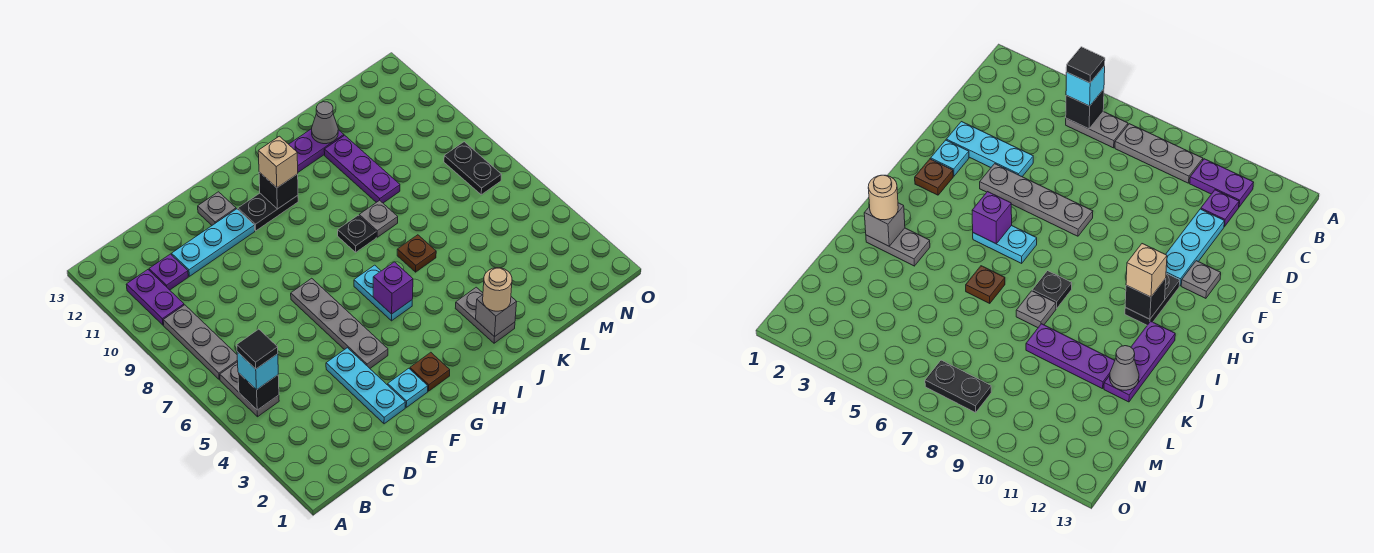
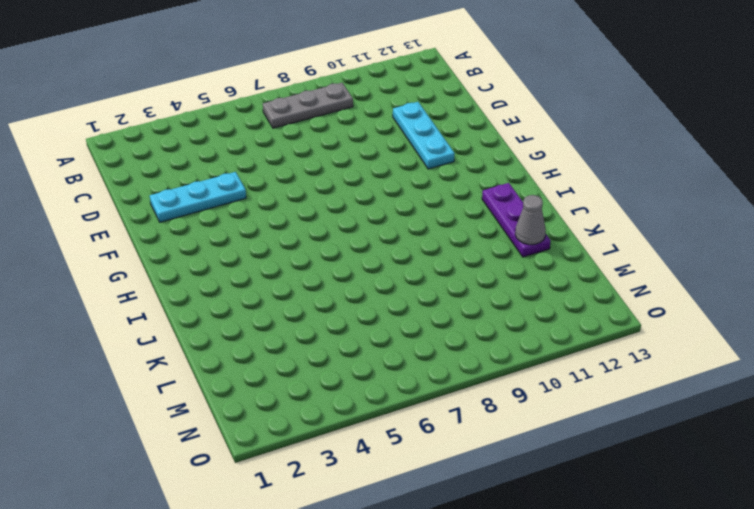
none -> grey 1x2 plate [220,362,279,417]
none -> purple 1x2 plate [126,270,184,325]
none -> purple 1x1 plate [149,254,188,290]

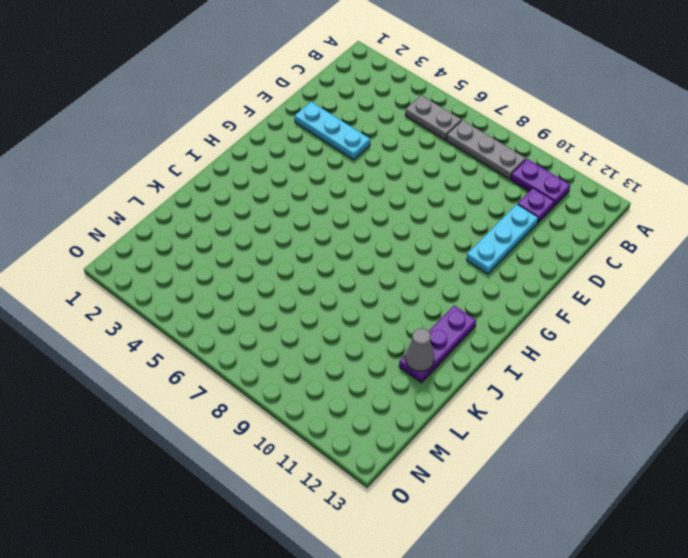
none -> cyan 1x1 plate [388,368,428,407]
none -> grey 1x4 plate [291,278,388,368]
none -> grey 1x1 plate [198,192,236,225]

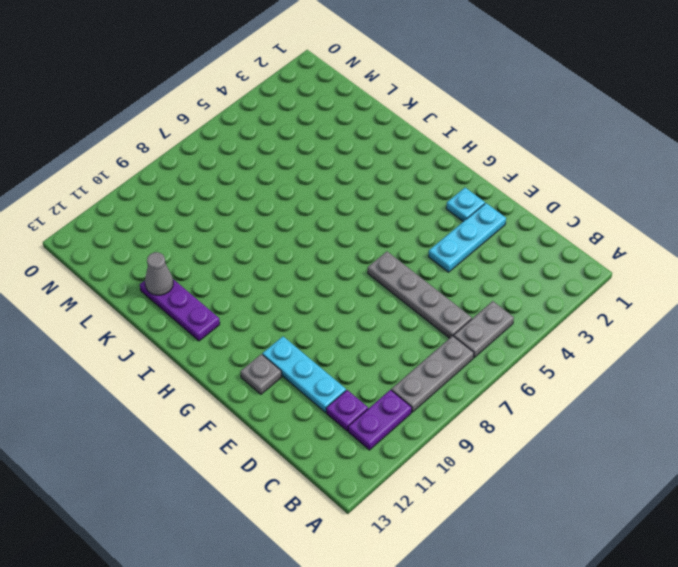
grey 1x4 plate [368,252,472,338] -> grey 1x4 plate turned to [291,278,388,368]
none -> brown 1x1 plate [410,352,450,391]
none -> black 1x2 plate [238,193,298,231]
none -> cyan 1x2 plate [354,265,412,321]

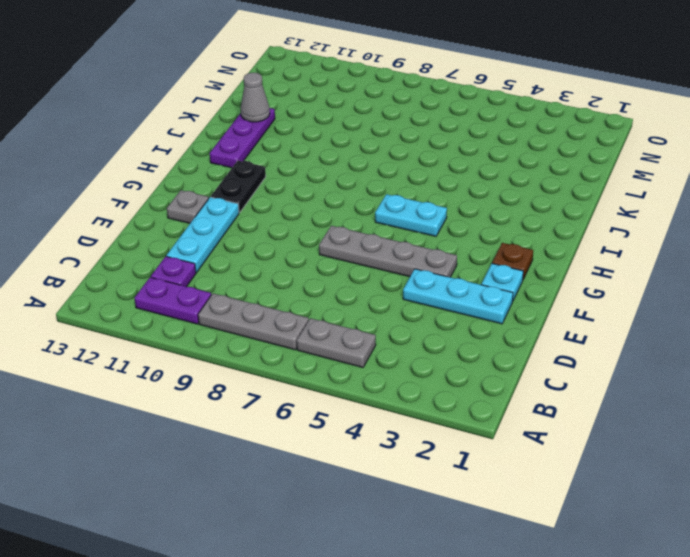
none -> black 1x1 plate [338,215,376,252]
none -> grey 1x2 plate [455,287,515,343]
none -> brown 1x1 plate [397,235,436,272]

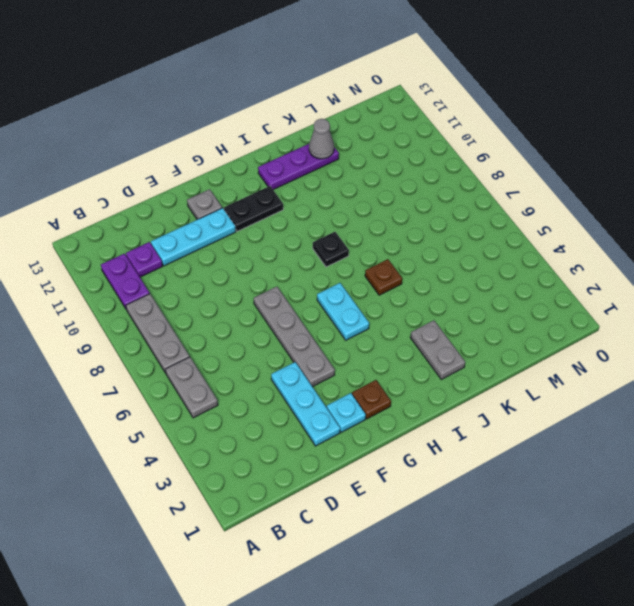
none -> grey 1x1 plate [359,200,398,237]
none -> purple 1x3 plate [324,135,400,203]
none -> black 1x2 plate [444,142,502,195]

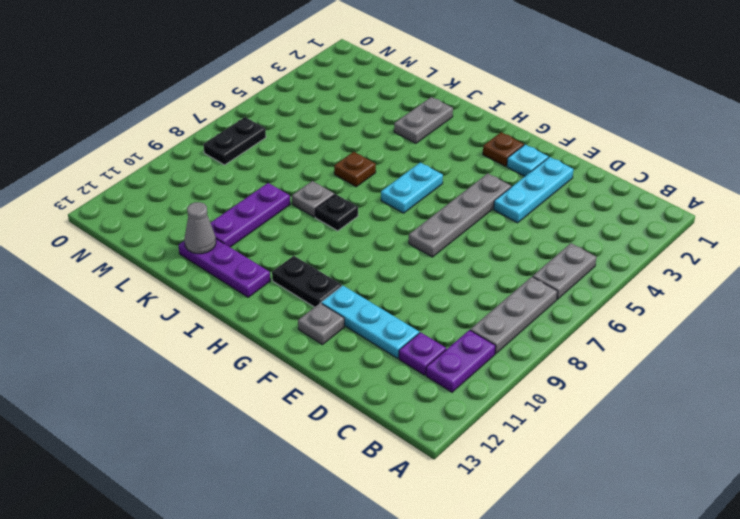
none -> black 1x1 brick [238,373,279,410]
none -> purple 1x1 brick [373,262,413,314]
none -> black 1x1 brick [259,172,298,209]

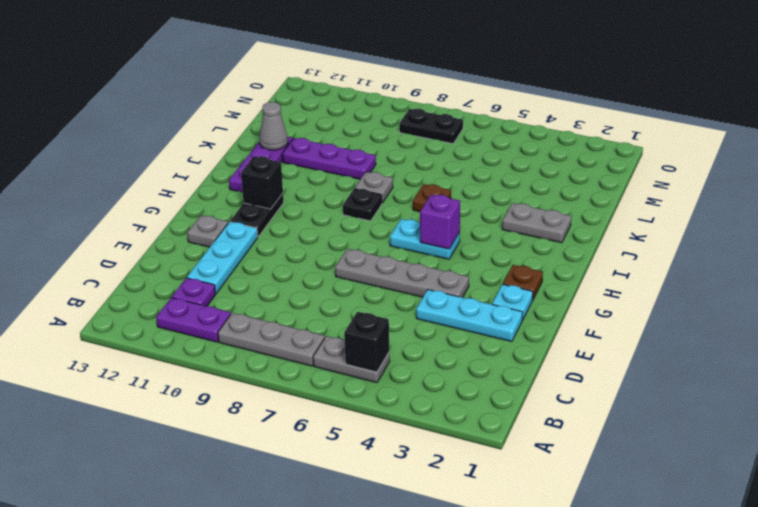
none -> grey 1x1 brick [476,295,517,337]
none -> cyan 1x1 brick [237,352,278,390]
none -> tan 1x1 brick [258,136,298,188]

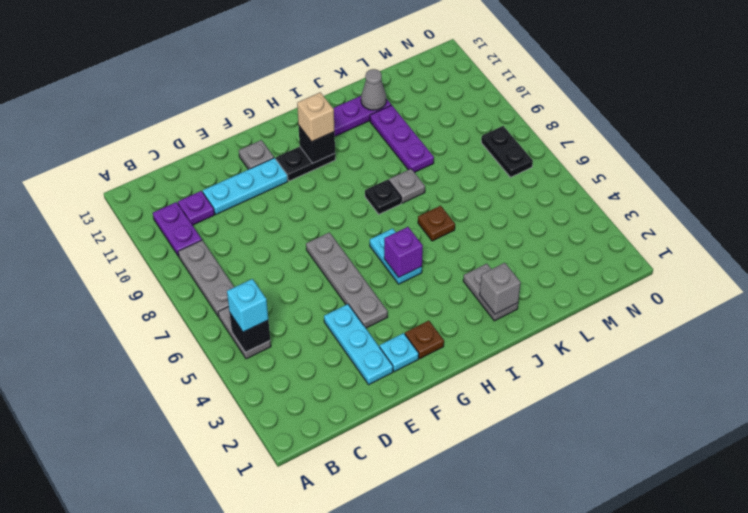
none -> tan 1x1 round brick [483,268,512,311]
none -> black 1x1 tile [237,329,278,369]

